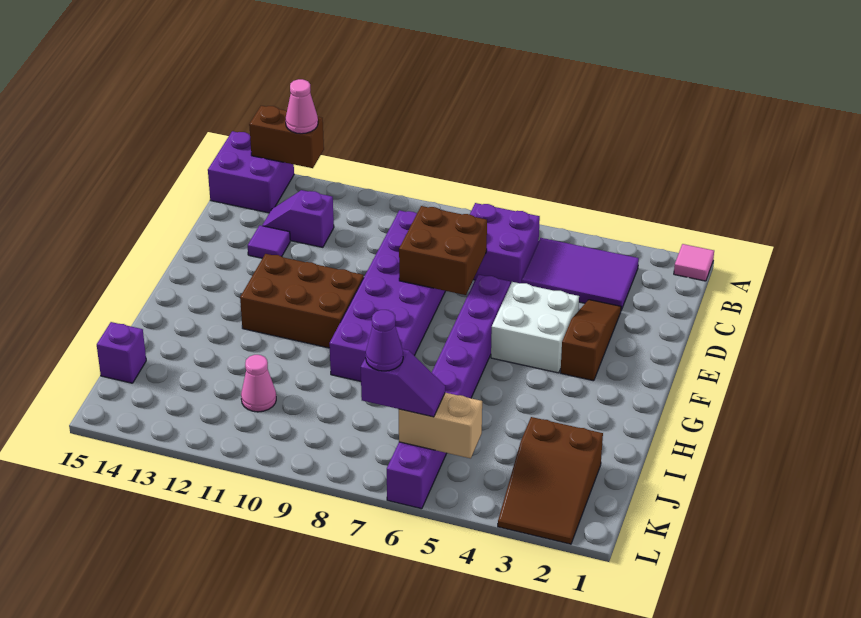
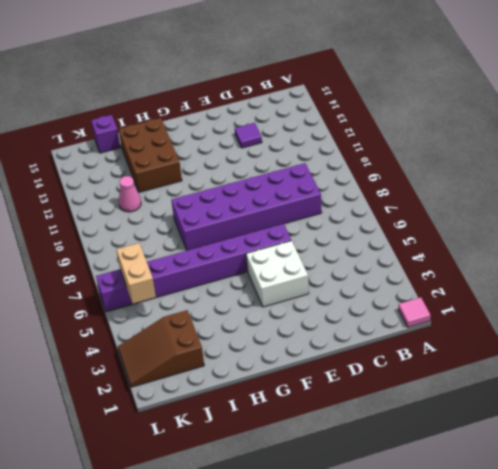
brown 2x3 brick [119,118,182,192] -> brown 2x3 brick moved to [240,254,364,348]
none -> purple 2x2 brick [208,131,294,213]
none -> purple 2x3 tile [522,238,639,310]
none -> purple 2x2 brick [470,203,540,285]

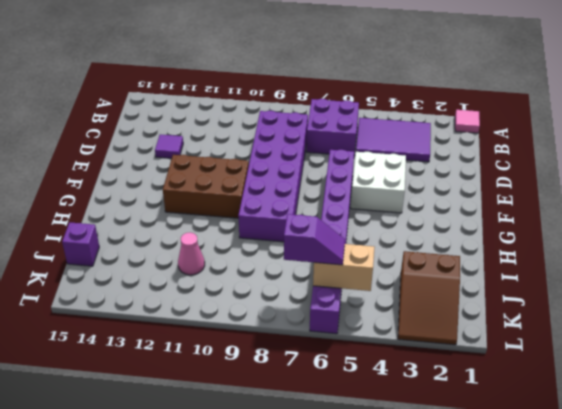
none -> purple 2x2 brick [208,131,294,213]
none -> purple 1x2 slope [262,190,334,247]
none -> brown 1x3 slope [560,300,621,381]

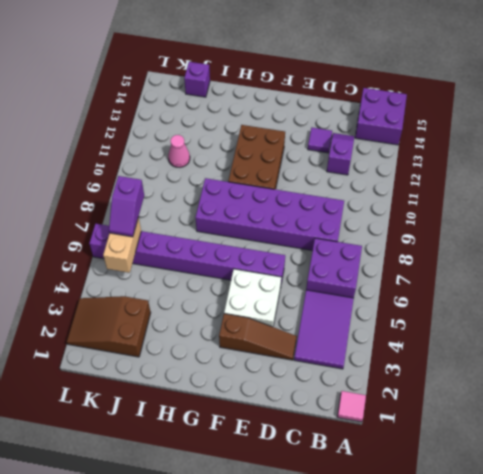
none -> brown 1x2 brick [249,106,324,168]
none -> brown 2x2 brick [399,206,487,295]
none -> pink 1x1 cone [286,79,318,134]

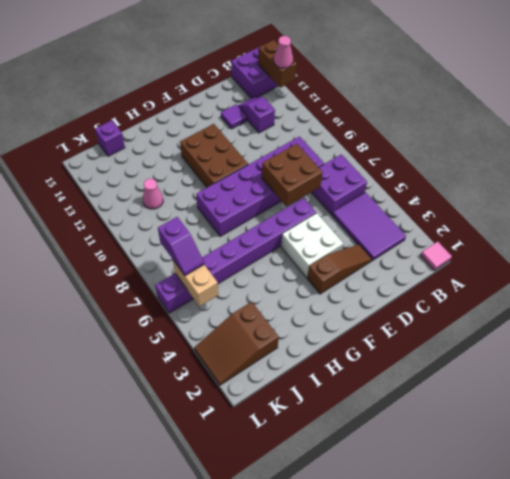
none -> purple 1x1 cone [366,310,403,371]

